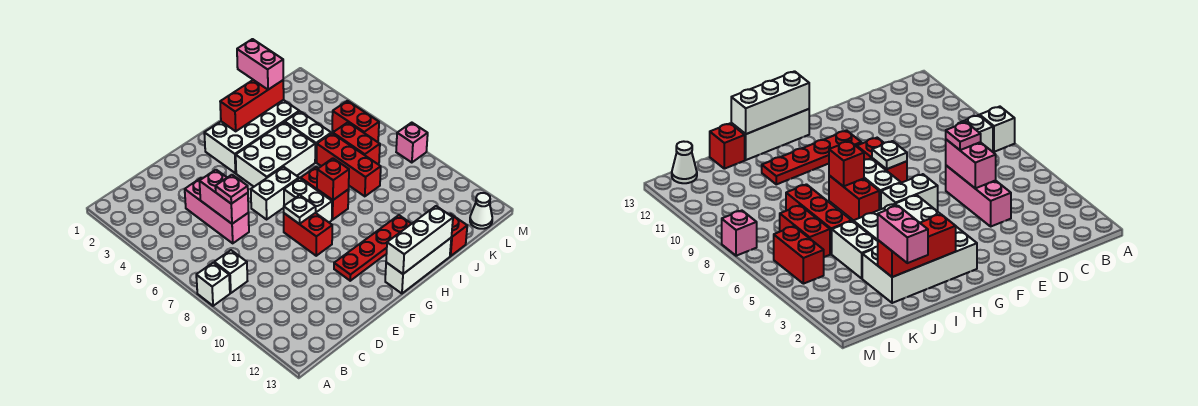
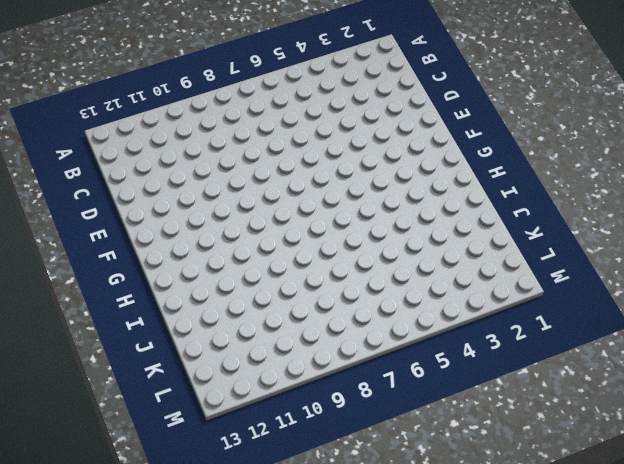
none -> white 1x1 brick [196,263,230,306]
none -> white 1x1 brick [214,250,247,293]
none -> pink 1x3 brick [185,178,249,243]

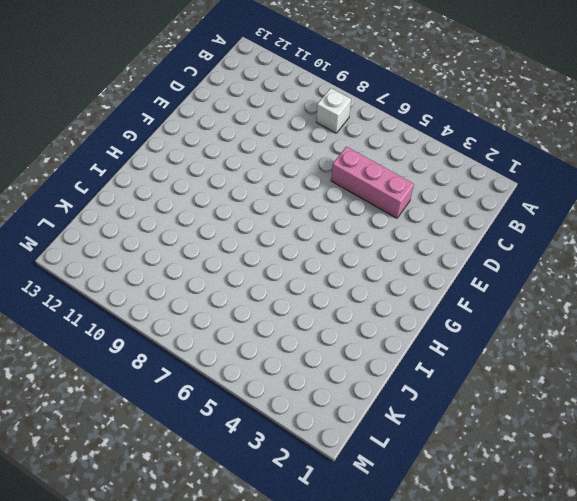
none -> white 1x1 brick [196,263,230,306]
none -> white 1x2 brick [251,167,299,219]
none -> red 1x2 brick [284,213,332,256]

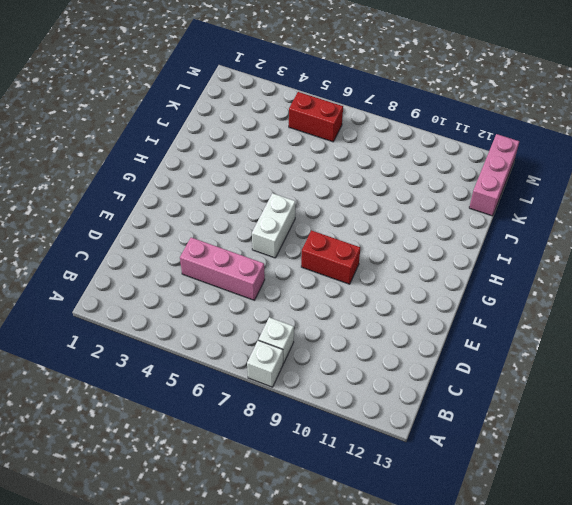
pink 1x3 brick [469,134,519,216] -> white 1x1 cone [470,193,492,229]
none -> red 1x4 plate [334,215,411,281]
none -> white 2x4 brick [204,100,299,173]
none -> white 2x3 brick [236,122,315,187]

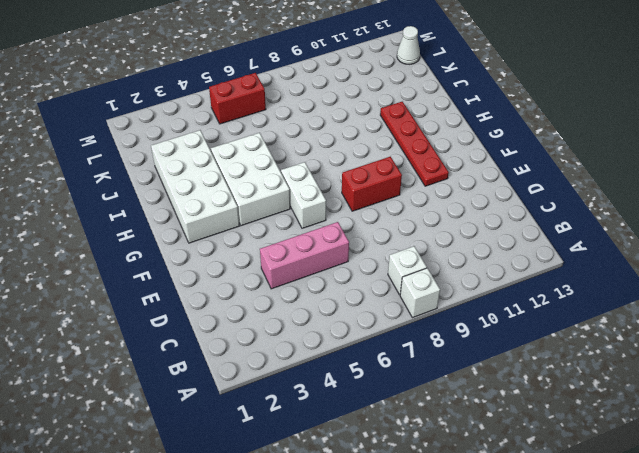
none -> white 1x2 brick [284,178,332,222]
none -> white 1x3 brick [385,238,451,293]
none -> red 1x2 brick [301,167,349,220]

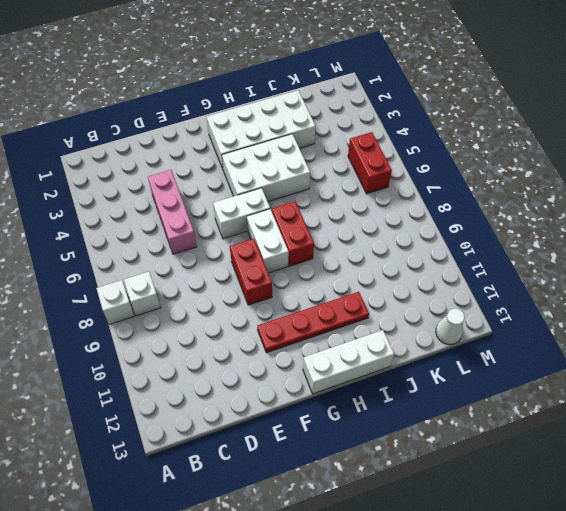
none -> white 1x2 brick [285,111,331,162]
none -> red 1x3 brick [317,133,381,196]
none -> red 1x1 brick [450,214,467,256]

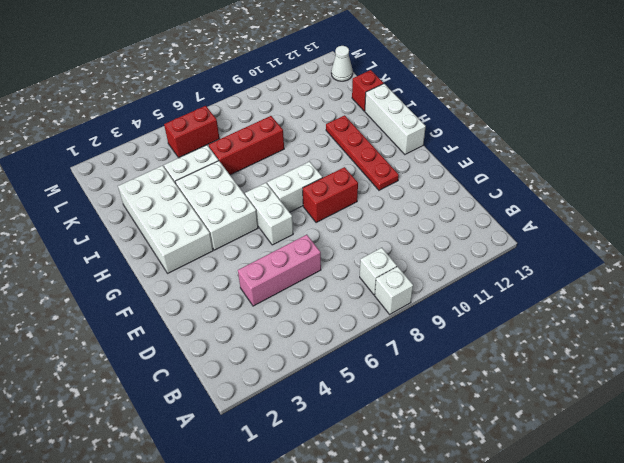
none -> red 1x2 brick [301,167,349,220]
none -> red 1x2 brick [333,122,380,164]
none -> pink 1x1 brick [396,123,428,163]

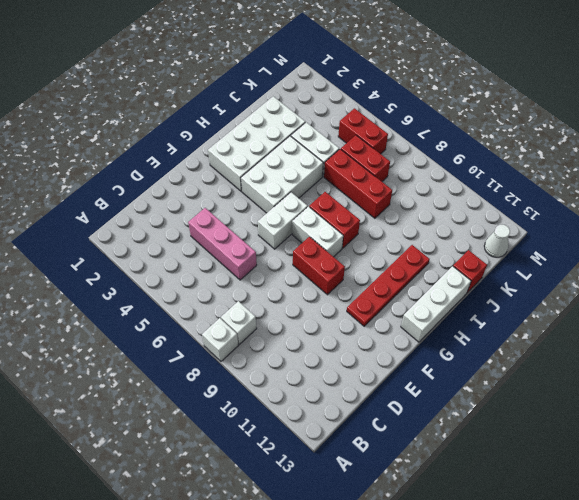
none -> pink 1x1 brick [396,123,428,163]
none -> pink 1x2 brick [199,170,248,224]
none -> white 1x1 plate [284,195,316,224]

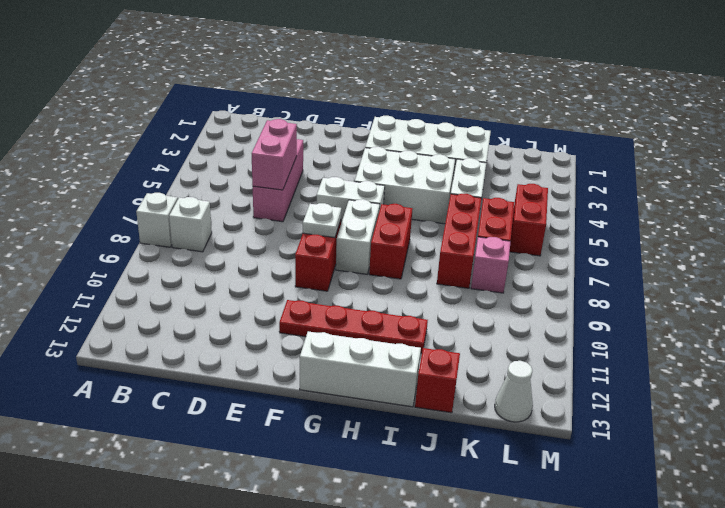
pink 1x1 brick [471,237,511,293] -> pink 1x1 brick moved to [396,123,428,163]
none -> white 1x3 brick [386,206,453,274]
none -> red 1x3 brick [220,80,284,131]
none -> red 1x1 brick [317,158,349,200]

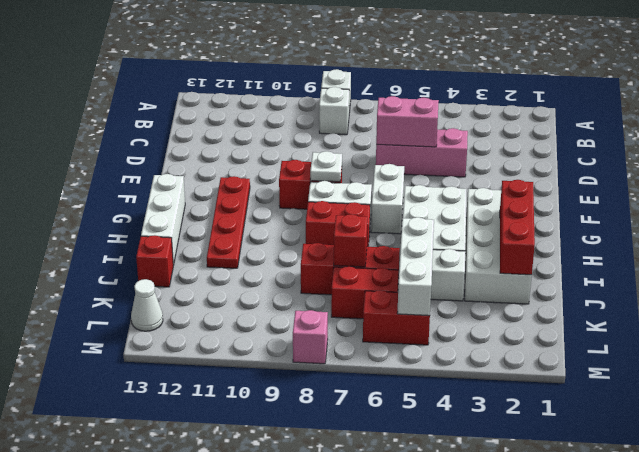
white 1x3 brick [397,217,434,316] -> white 1x3 brick moved to [386,206,453,274]
red 1x1 brick [334,214,367,267] -> red 1x1 brick moved to [317,158,349,200]
none -> pink 1x1 plate [215,175,248,204]
none -> pink 1x2 brick [237,39,283,90]

